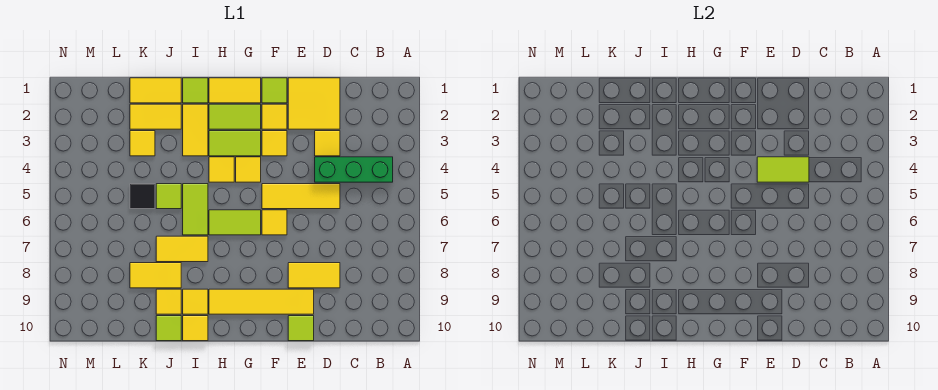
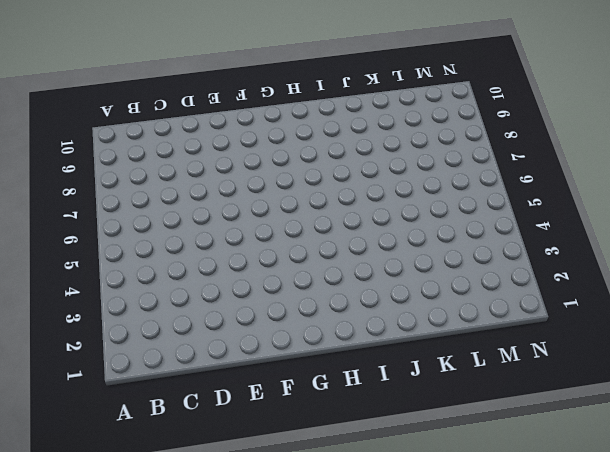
none -> green 1x3 brick [315,157,393,182]
none -> yellow 2x2 tile [288,78,340,129]
none -> yellow 1x1 tile [315,131,340,156]
none -> yellow 1x3 tile [262,184,340,209]

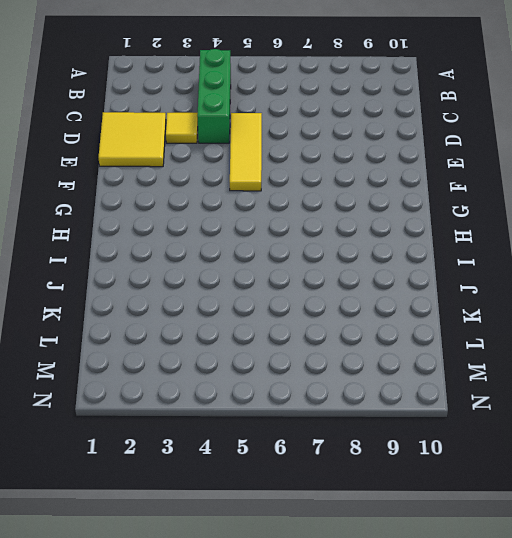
none -> yellow 1x2 tile [288,263,340,288]
none -> yellow 1x4 tile [209,289,314,314]
none -> lime 1x1 tile [288,316,314,341]
none -> lime 1x1 tile [262,78,287,103]

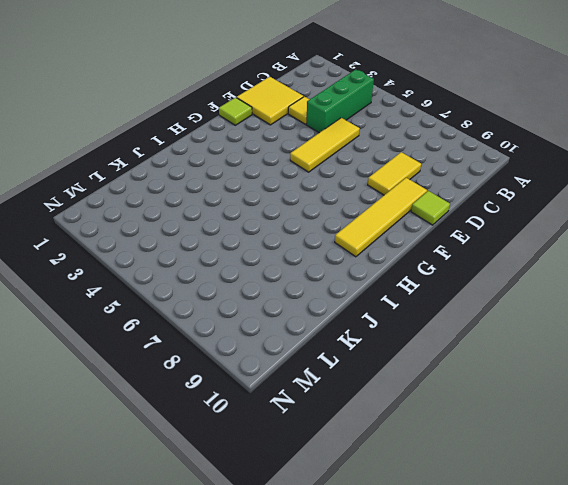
none -> yellow 1x1 tile [262,104,287,129]
none -> yellow 1x1 tile [262,131,287,156]
none -> yellow 1x1 tile [262,210,287,235]
none -> yellow 1x2 tile [209,78,261,103]

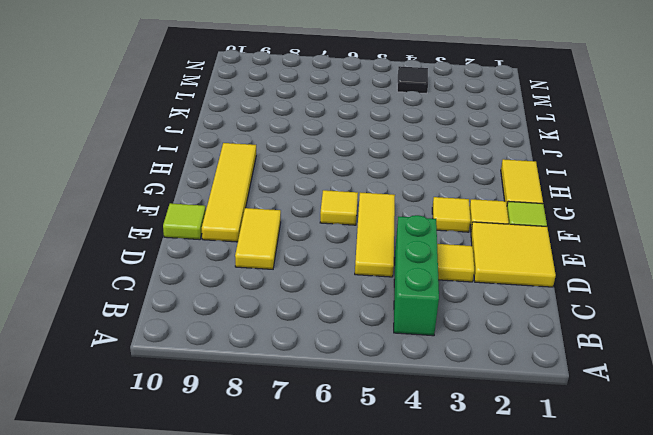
black 1x1 tile [397,66,428,94] -> black 1x1 tile moved to [130,184,155,209]
none -> lime 1x2 tile [209,104,261,129]
none -> lime 1x2 tile [209,131,261,156]
none -> yellow 1x1 tile [236,157,261,182]
none -> lime 1x2 tile [209,210,261,235]

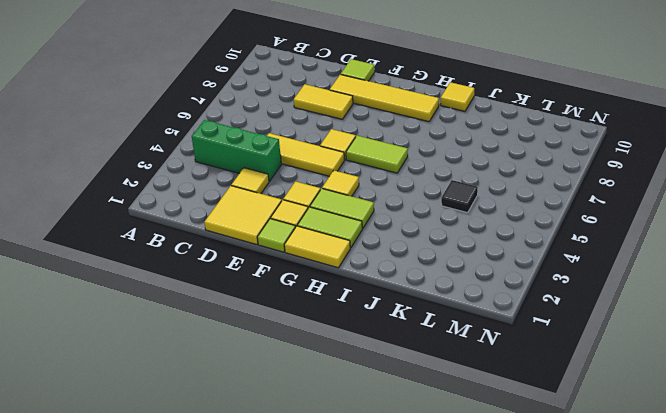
none -> yellow 1x1 tile [209,157,234,182]
none -> lime 1x1 tile [183,78,208,103]
none -> yellow 1x2 tile [183,104,208,156]
none -> lime 1x2 tile [183,184,208,235]

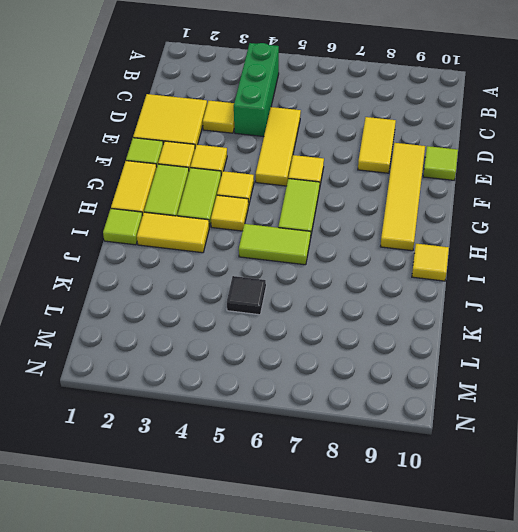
none -> yellow 1x2 tile [156,236,208,262]
none -> yellow 1x1 tile [183,289,208,314]
none -> yellow 1x2 tile [130,78,181,103]
none -> yellow 1x2 tile [130,104,181,129]

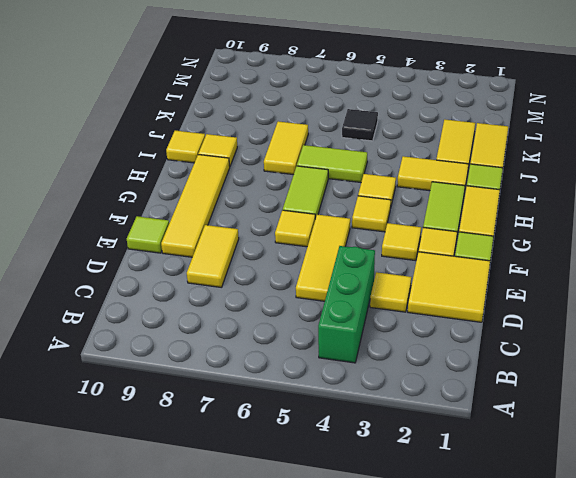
none -> lime 1x2 tile [209,131,261,156]
none -> lime 1x1 tile [156,184,181,209]
none -> yellow 1x2 tile [130,263,181,288]
none -> yellow 1x1 tile [156,289,181,314]

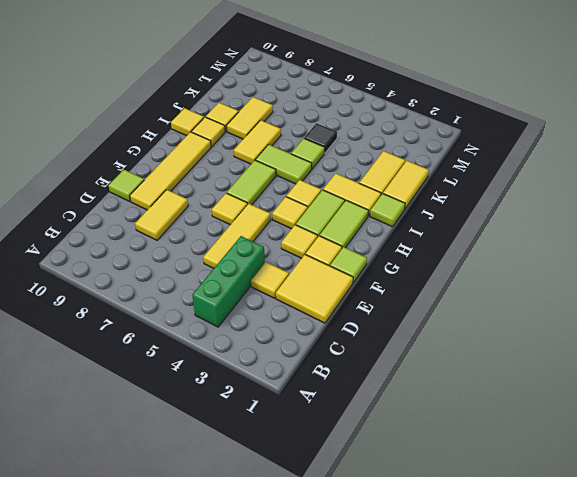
none -> yellow 1x2 tile [209,78,261,103]
none -> lime 1x1 tile [156,316,181,341]
none -> yellow 1x1 tile [130,131,155,156]
none -> lime 1x2 tile [757,157,809,182]

